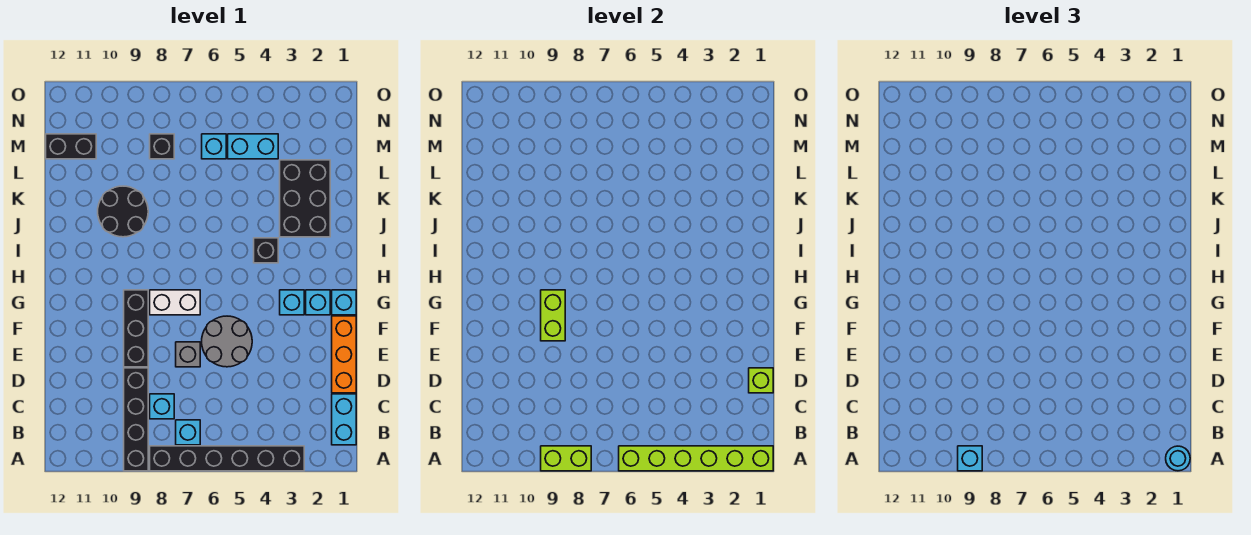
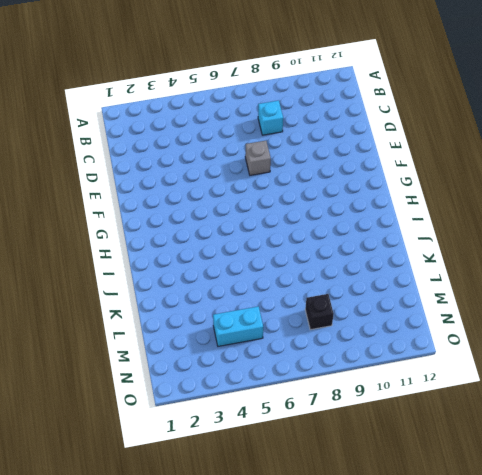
none -> black 1x6 brick [150,446,304,471]
none -> black 1x4 brick [124,368,148,471]
none -> cyan 1x2 brick [332,394,356,445]

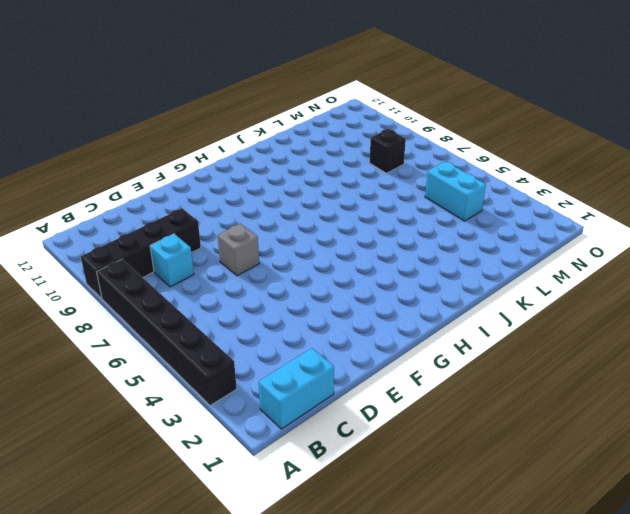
none -> cyan 1x1 brick [176,420,200,445]
none -> orange 1x3 brick [332,316,356,393]
none -> grey 2x2 round brick [202,316,252,367]

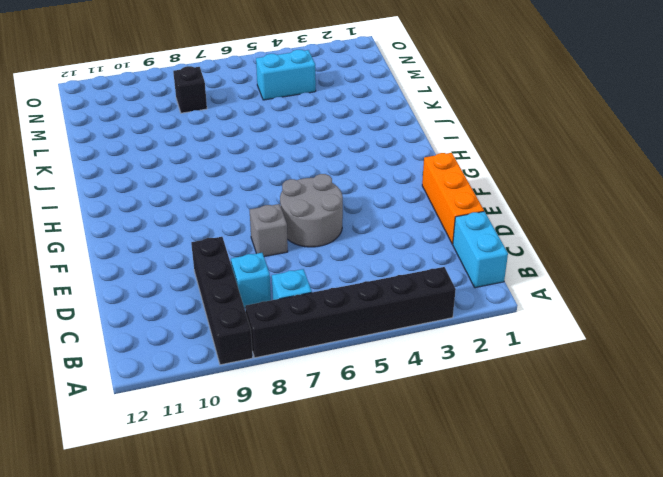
none -> black 1x3 brick [124,290,148,367]
none -> cyan 1x1 brick [332,290,356,315]
none -> cyan 1x1 brick [306,290,330,315]

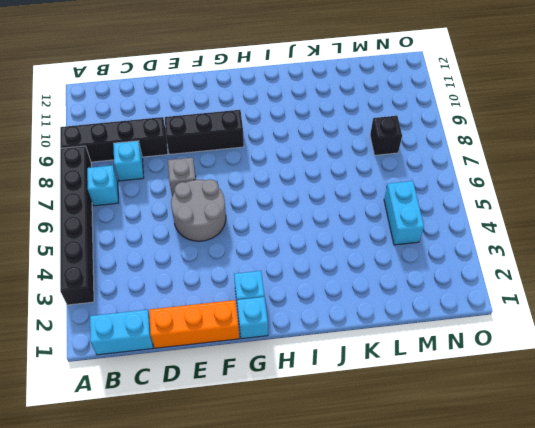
none -> cyan 1x1 brick [280,290,304,315]
none -> white 1x2 brick [150,290,200,315]
none -> black 1x1 brick [254,238,278,263]

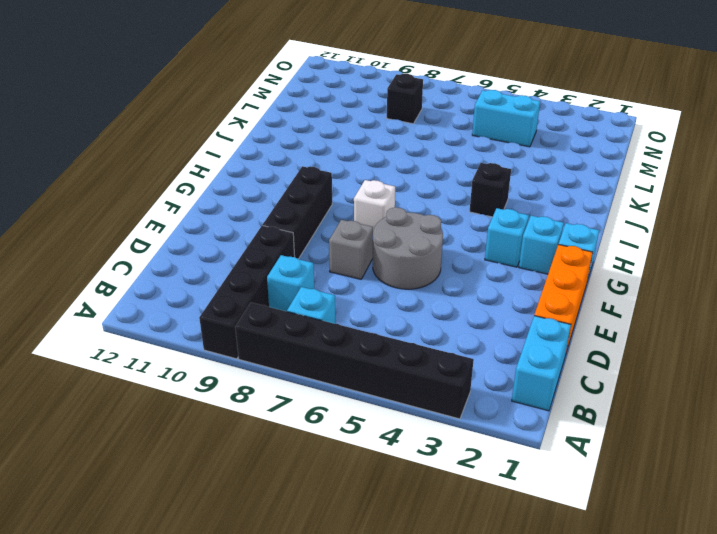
white 1x1 brick [354,180,395,230] -> white 1x2 brick [150,290,200,315]
none -> black 2x3 brick [280,160,330,237]
none -> black 2x2 round brick [98,186,148,237]
none -> cyan 1x1 brick [202,134,226,159]

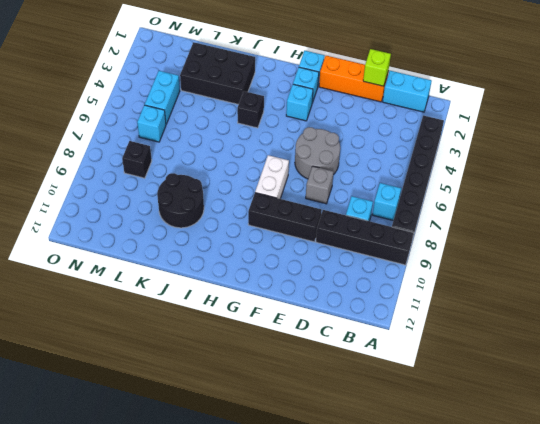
none -> black 1x2 brick [46,134,96,159]
none -> lime 1x6 brick [619,446,773,471]
none -> lime 1x2 brick [541,446,591,471]

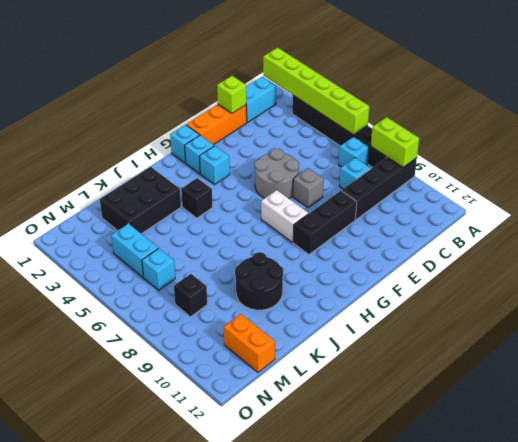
orange 1x2 brick [224,314,275,372] -> black 1x2 brick [46,134,96,159]
none -> lime 1x2 brick [541,290,565,341]
none -> cyan 1x1 round brick [1166,446,1190,471]
none -> cyan 1x1 brick [958,446,982,471]

